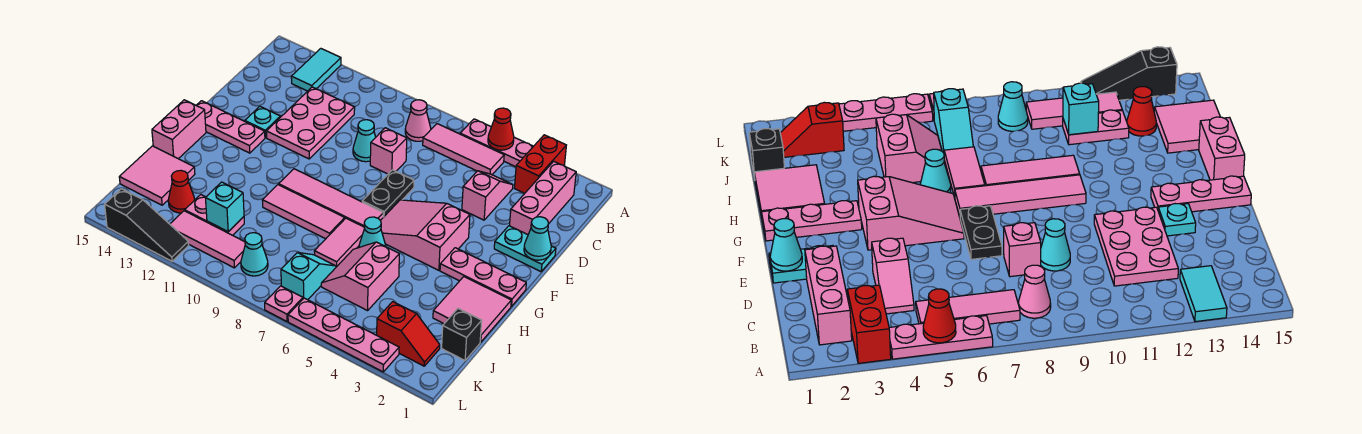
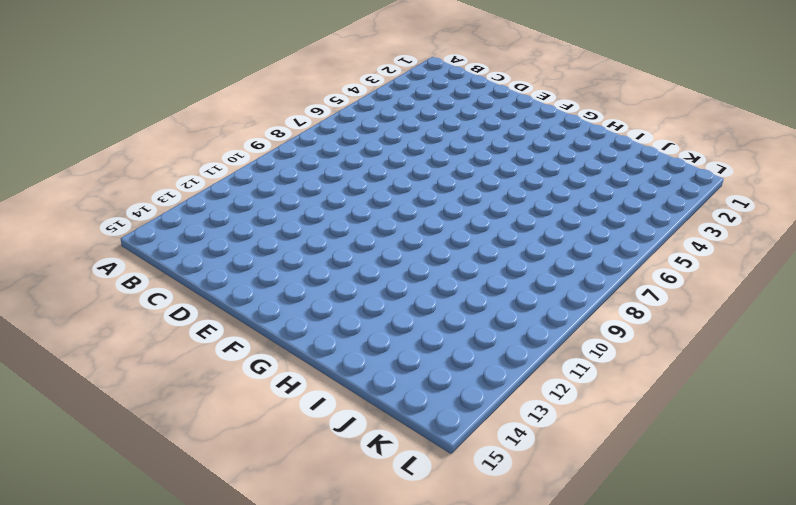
none -> red 1x2 brick [514,135,566,193]
none -> pink 1x3 plate [460,119,533,167]
none -> cyan 1x2 tile [291,49,341,91]
none -> pink 1x3 brick [510,161,576,235]

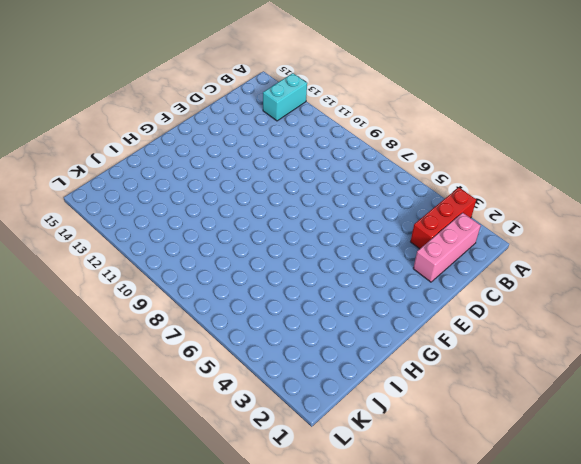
red 1x3 brick [411,188,476,249] -> red 1x2 brick [514,135,566,193]
cyan 1x2 brick [263,73,307,121] -> cyan 1x2 tile [291,49,341,91]
none -> pink 1x3 plate [460,119,533,167]
none -> pink 1x3 tile [423,124,504,175]
none -> pink 1x1 cone [405,100,431,141]
none -> pink 1x2 slope [462,171,513,220]

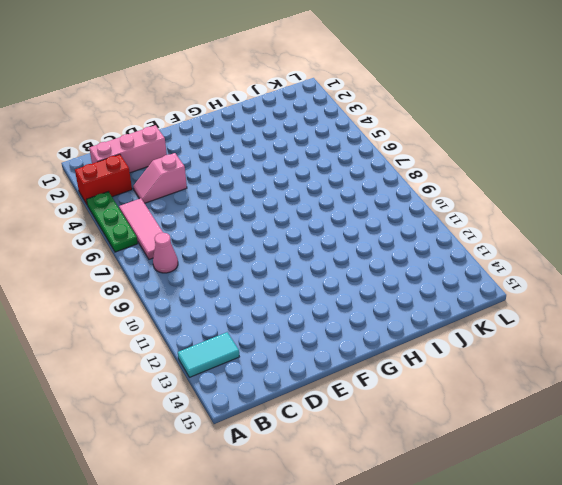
green 1x3 plate [86,192,138,252] -> pink 1x3 plate [460,119,533,167]
none -> pink 2x3 plate [266,87,355,159]
none -> pink 1x1 brick [370,128,407,174]
none -> cyan 1x1 cone [353,120,376,162]
none -> cyan 1x2 plate [494,226,556,272]

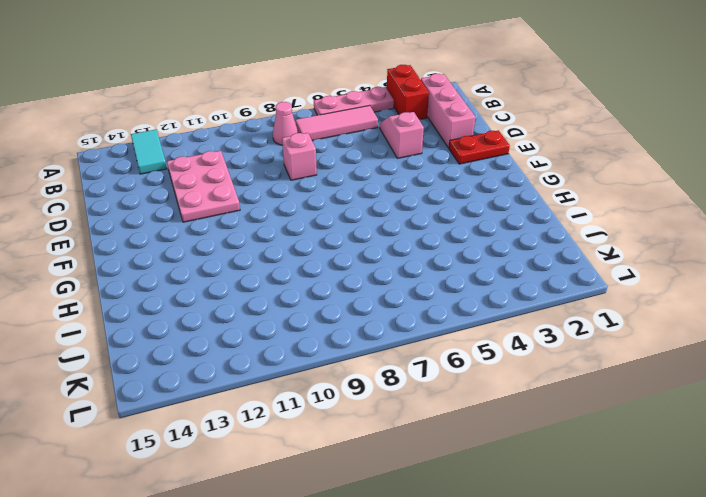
red 1x2 plate [449,130,510,164] -> cyan 1x2 plate [494,226,556,272]
none -> cyan 1x1 cone [353,120,376,162]
none -> black 1x2 plate [362,170,414,217]
none -> cyan 1x1 plate [245,107,280,138]
none -> pink 2x3 slope [381,200,470,270]

